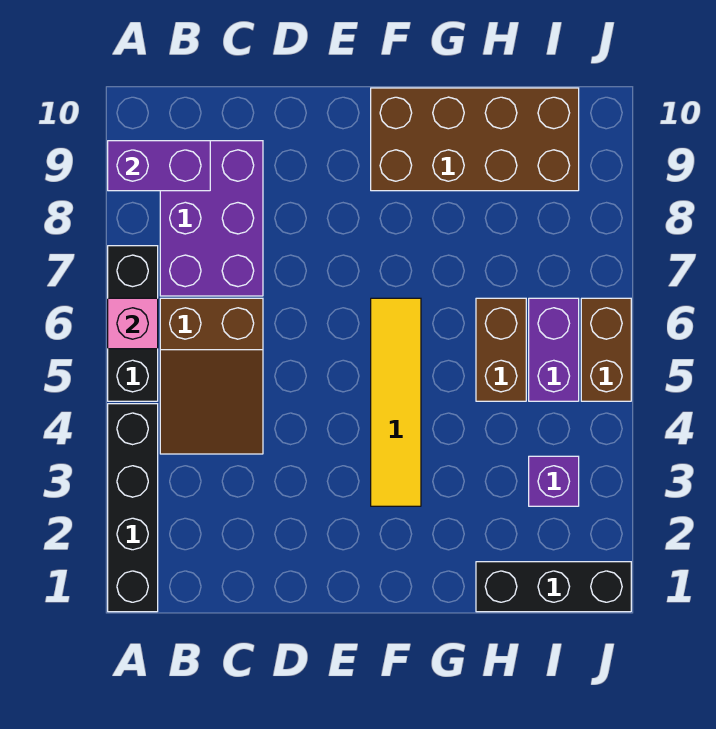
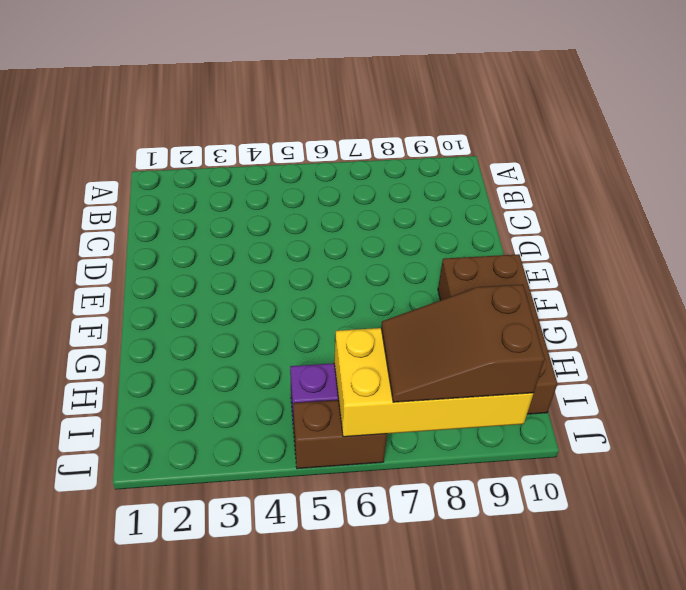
yellow 2x4 brick [334,328,534,437] -> none
brown 2x3 slope [381,285,545,402] -> brown 2x3 slope moved to [160,298,263,454]
none -> black 1x4 brick [108,404,158,612]
none -> black 1x3 brick [108,246,158,401]
none -> purple 2x3 brick [160,141,263,296]

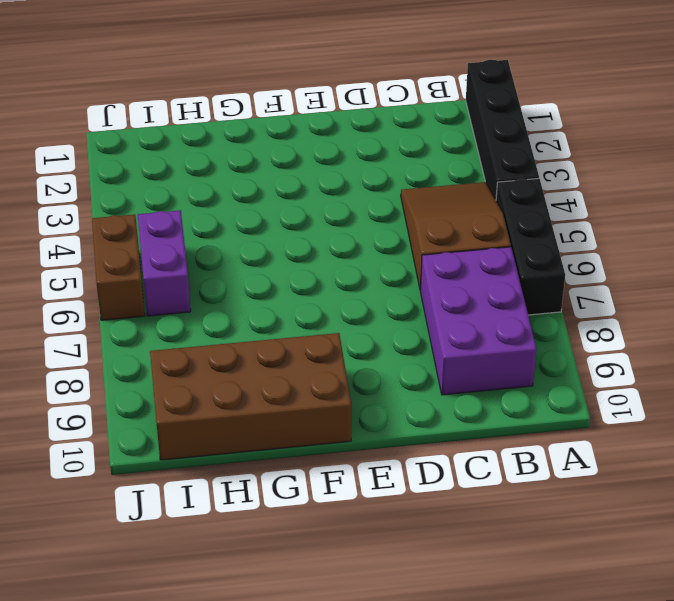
none -> yellow 1x4 tile [371,298,421,506]
none -> black 1x3 brick [476,562,631,612]
none -> brown 1x2 brick [476,298,526,401]

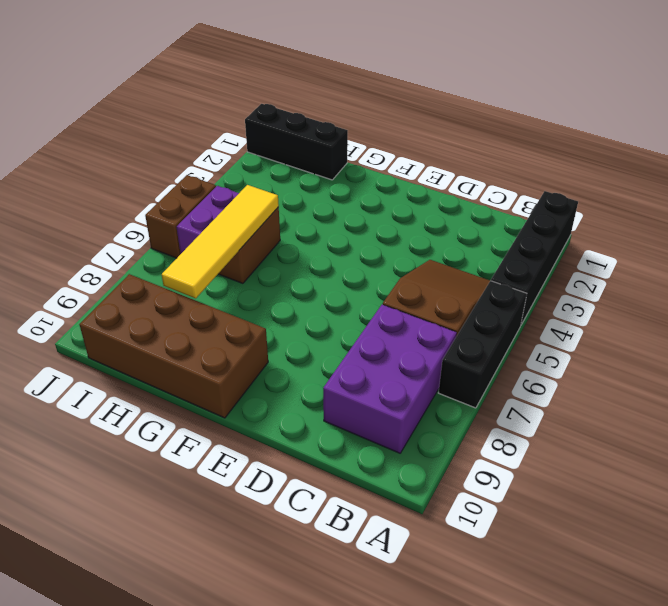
yellow 1x4 tile [162,185,279,298] -> yellow 1x4 tile moved to [371,298,421,506]
none -> purple 1x1 brick [529,456,579,506]
none -> pink 1x1 brick [108,298,158,349]
none -> purple 1x2 brick [108,141,210,191]

